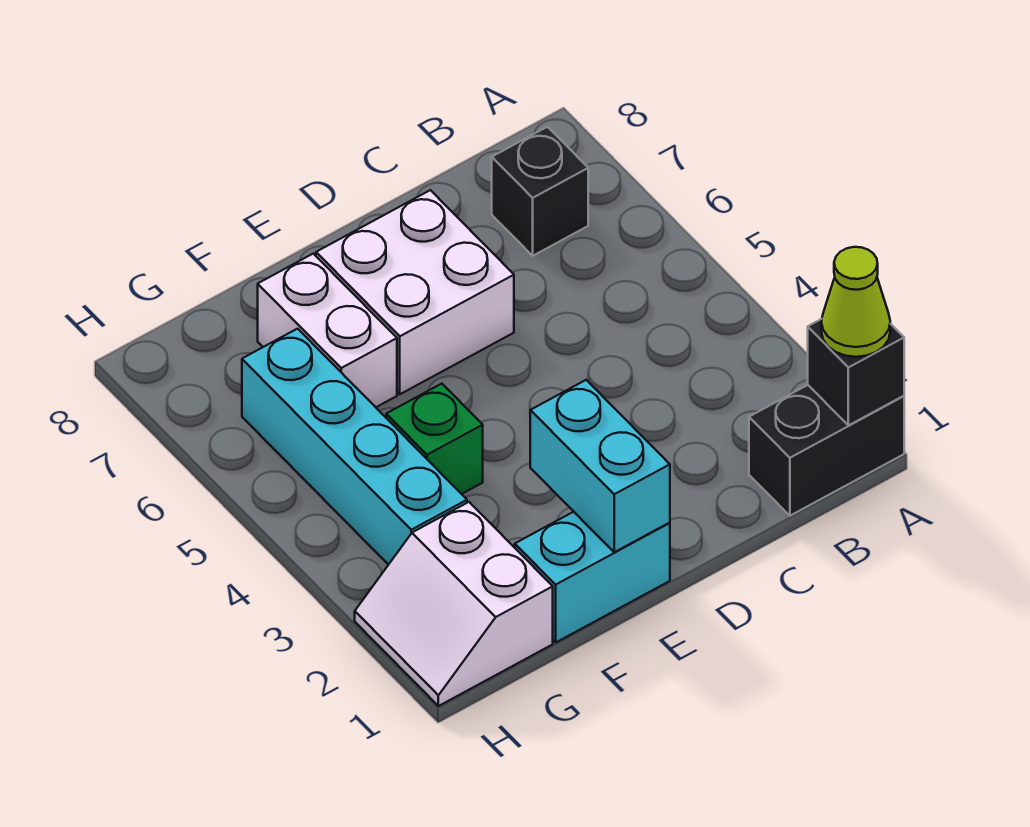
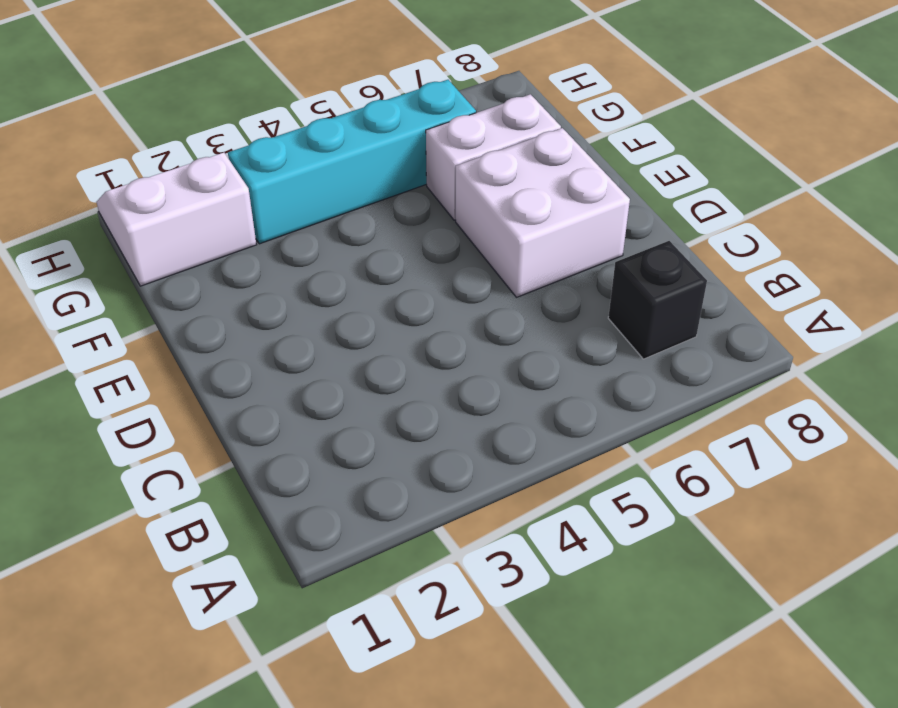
none -> black 1x2 brick [749,385,904,516]
none -> cyan 1x2 brick [515,512,670,642]

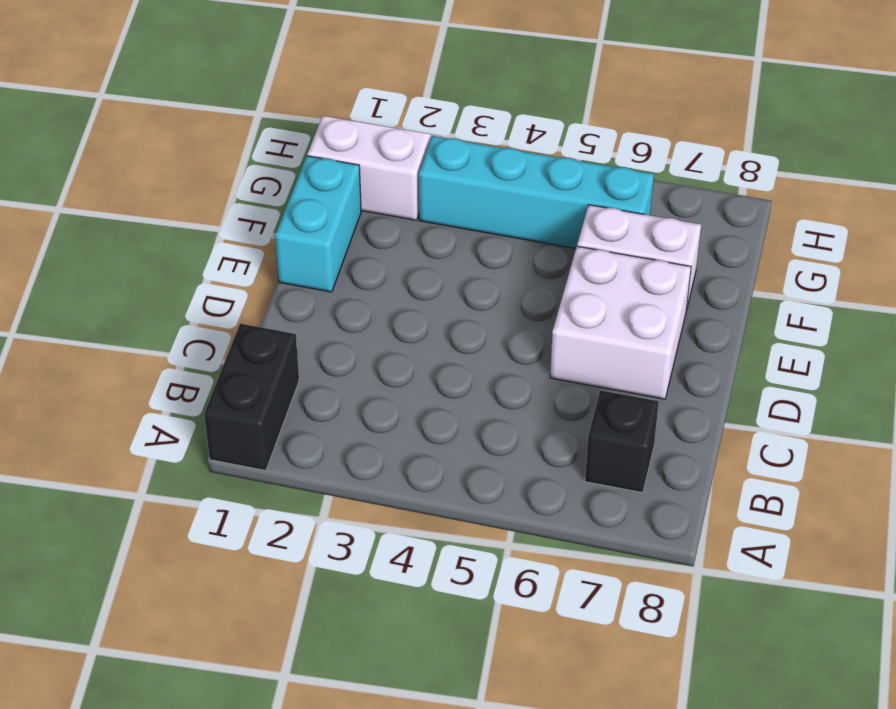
none -> green 1x1 brick [386,384,483,494]
none -> black 1x1 brick [808,319,904,425]

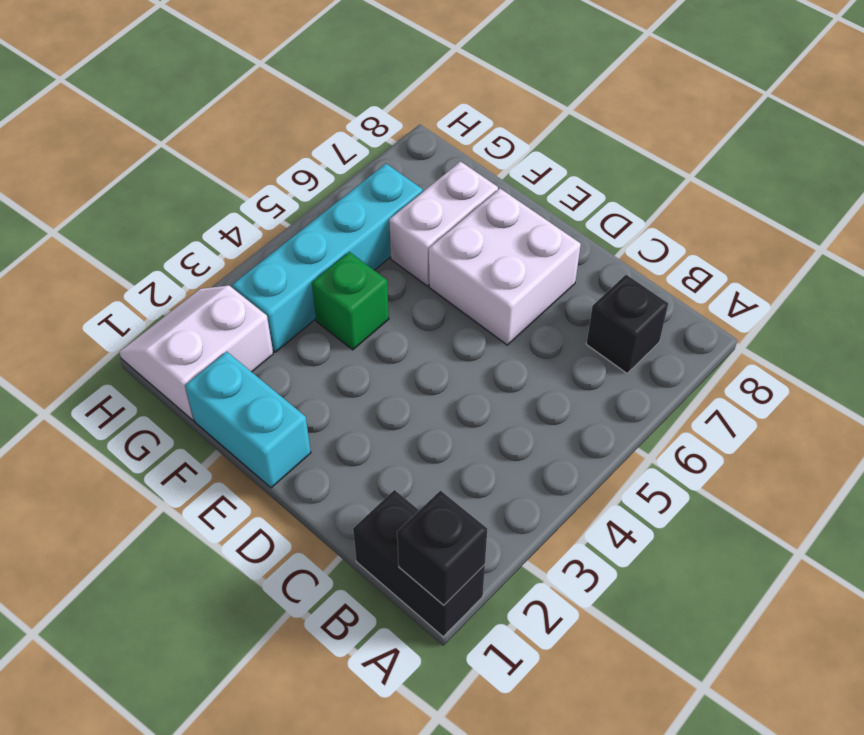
none -> cyan 1x2 brick [530,380,670,552]
none -> lime 1x1 cone [821,247,890,357]

